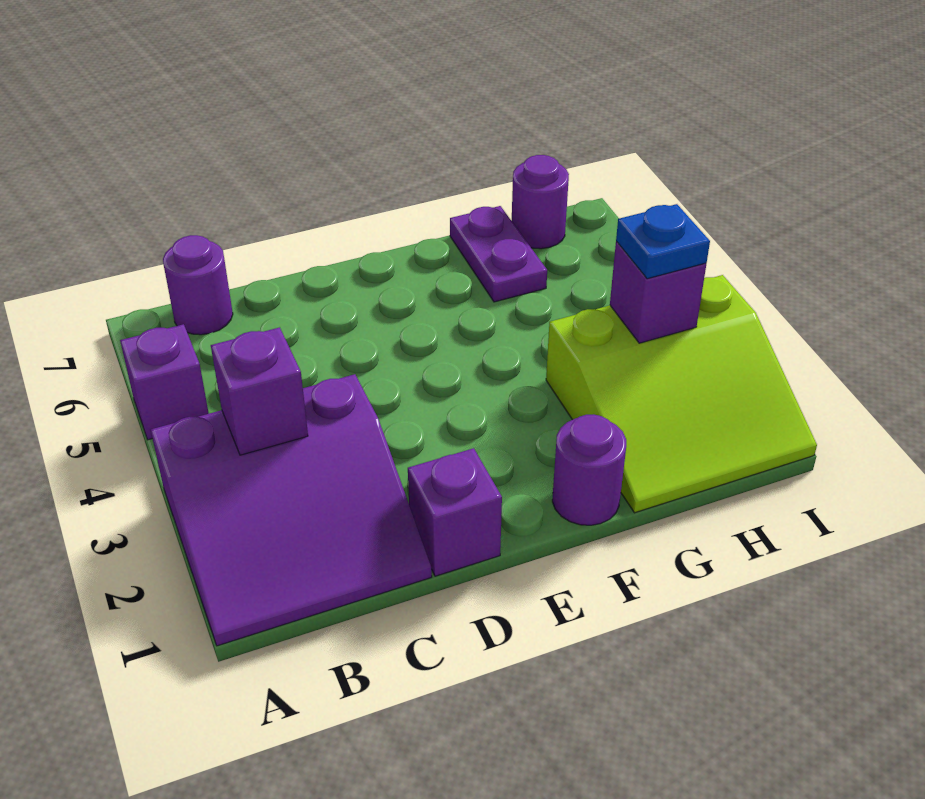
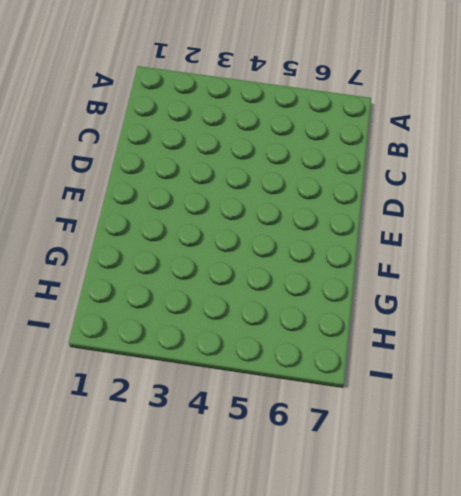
none -> purple 3x3 slope [151,374,432,646]
none -> purple 1x1 brick [120,324,209,440]

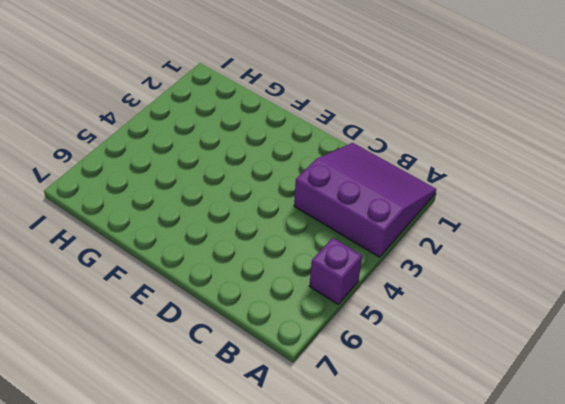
none -> purple 1x1 round brick [163,235,233,335]
none -> purple 1x1 brick [408,448,502,576]

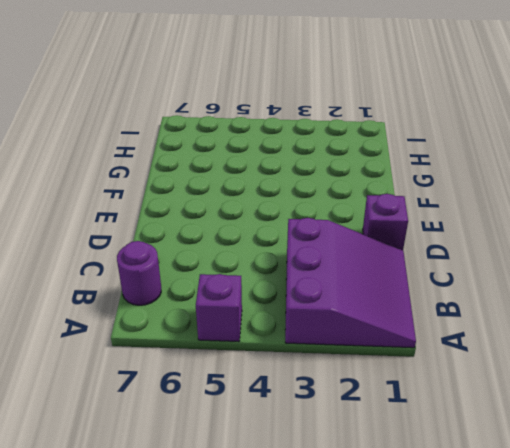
none -> purple 1x1 round brick [552,414,626,525]
none -> lime 3x3 slope [546,275,817,513]

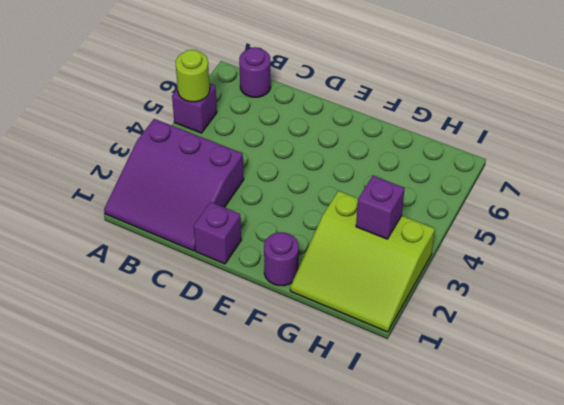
lime 1x1 round brick [176,50,210,102] -> none
none -> purple 1x2 plate [450,206,547,302]
none -> purple 1x1 round brick [511,155,569,249]

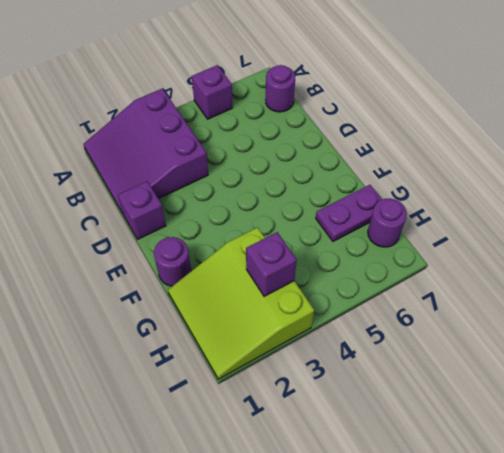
none -> purple 1x1 brick [211,327,308,455]
none -> blue 1x1 plate [616,204,710,279]

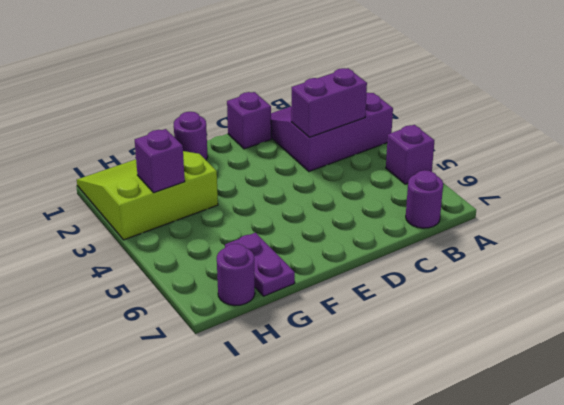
purple 1x2 brick [291,68,367,137] -> purple 1x1 brick [211,327,308,455]
none -> blue 1x1 plate [616,204,710,279]

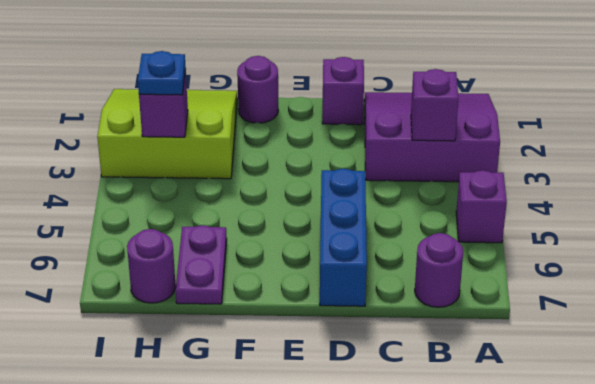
blue 1x3 brick [320,169,367,306] -> none

